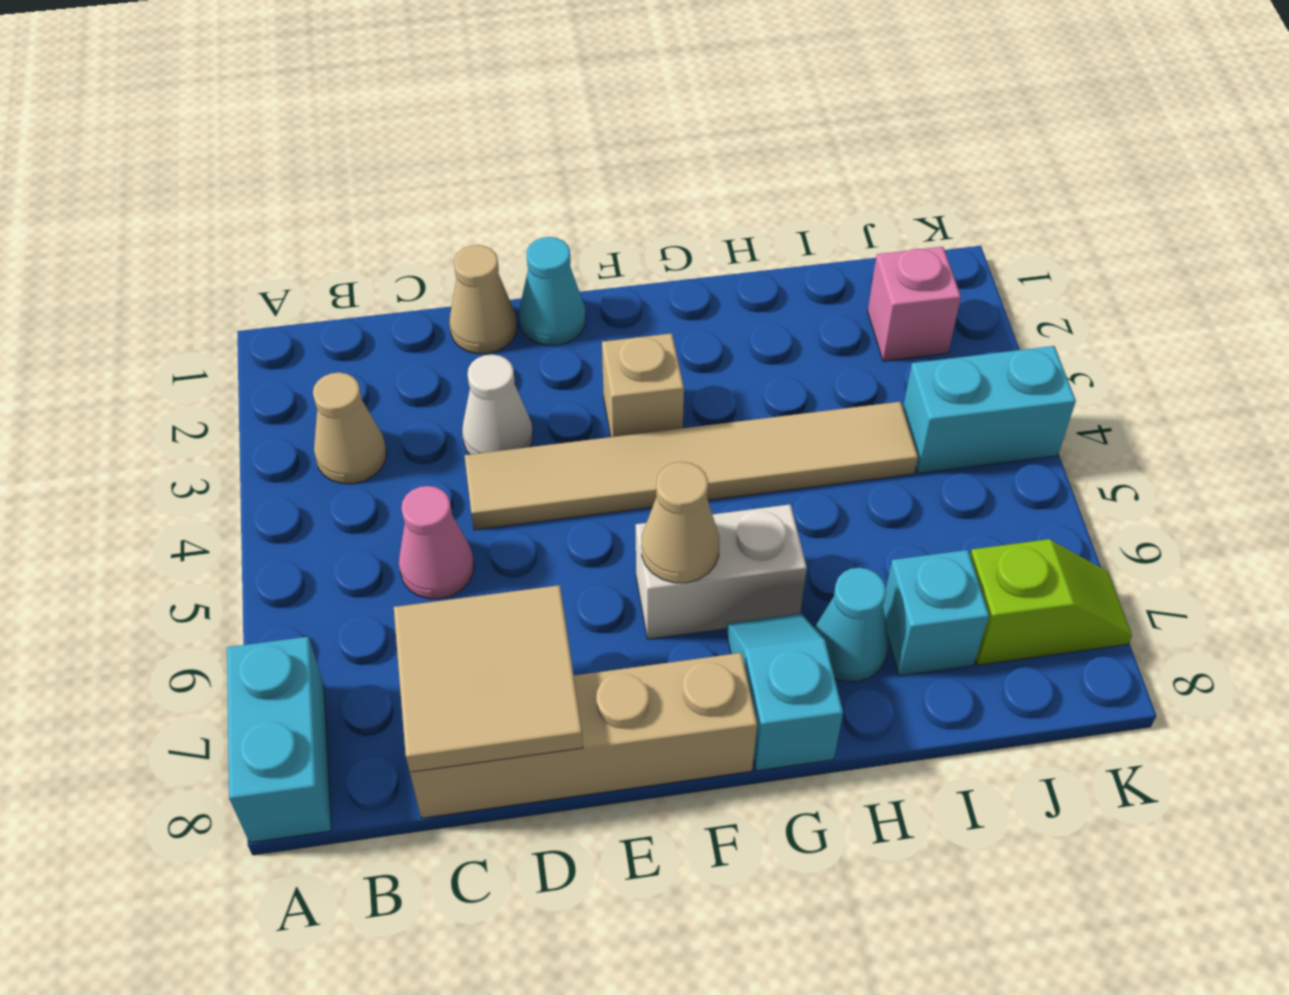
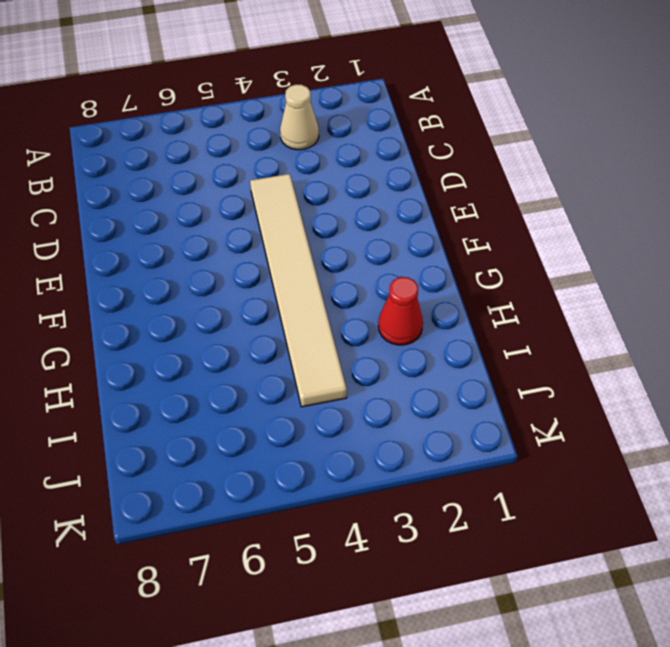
red 1x1 cone [378,277,423,345] -> none
none -> cyan 1x2 brick [227,637,332,843]
none -> pink 1x1 cone [399,486,474,599]
none -> tan 1x4 brick [410,653,757,818]

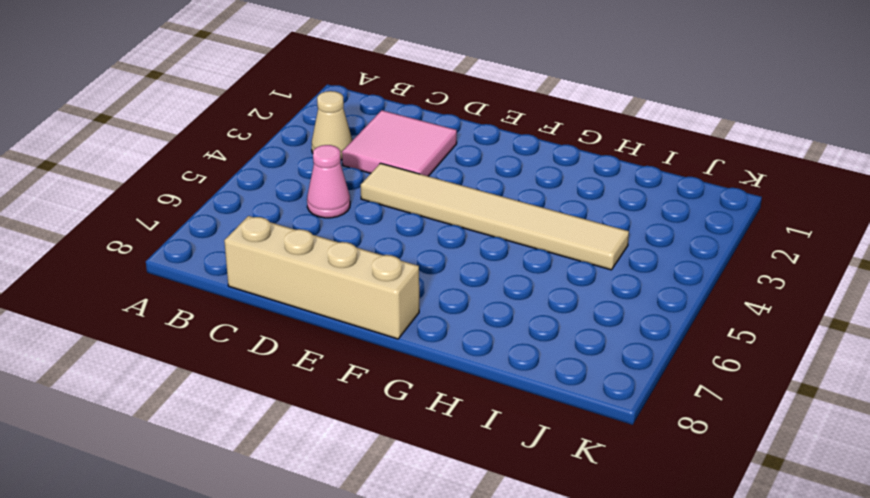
pink 2x2 tile [342,110,457,176] -> white 1x1 cone [462,354,533,454]
none -> cyan 1x2 brick [227,637,332,843]
none -> tan 1x1 cone [449,245,517,354]
none -> cyan 1x1 cone [519,237,586,346]

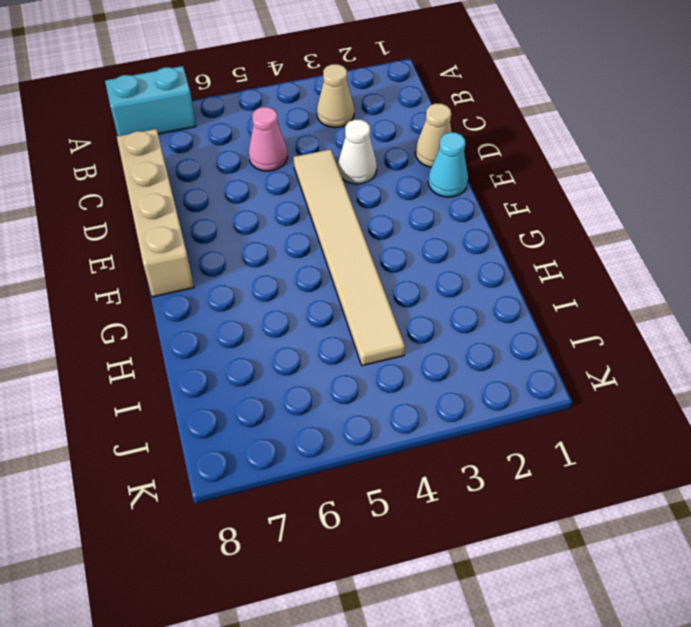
none -> tan 1x1 brick [602,333,684,437]
none -> white 1x2 brick [636,504,807,639]
none -> cyan 1x2 slope [726,613,843,771]

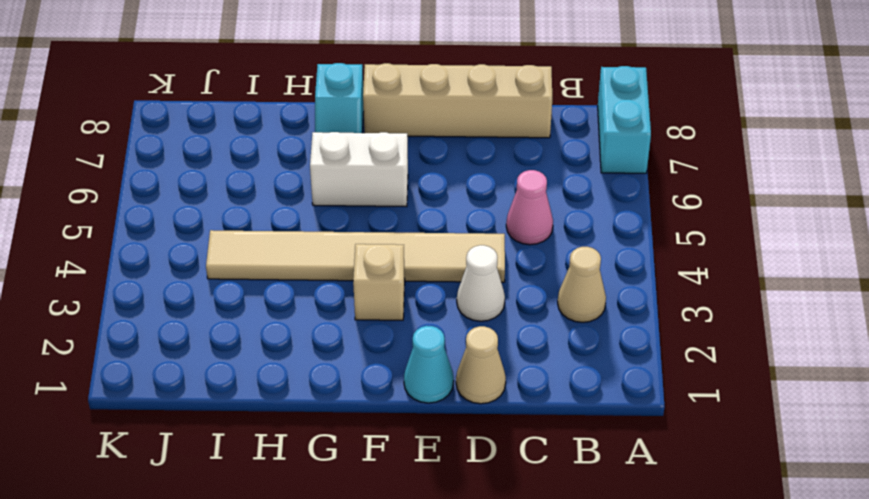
none -> cyan 1x1 cone [815,568,889,682]
none -> cyan 1x1 brick [883,550,989,676]
none -> pink 1x1 brick [868,247,961,361]

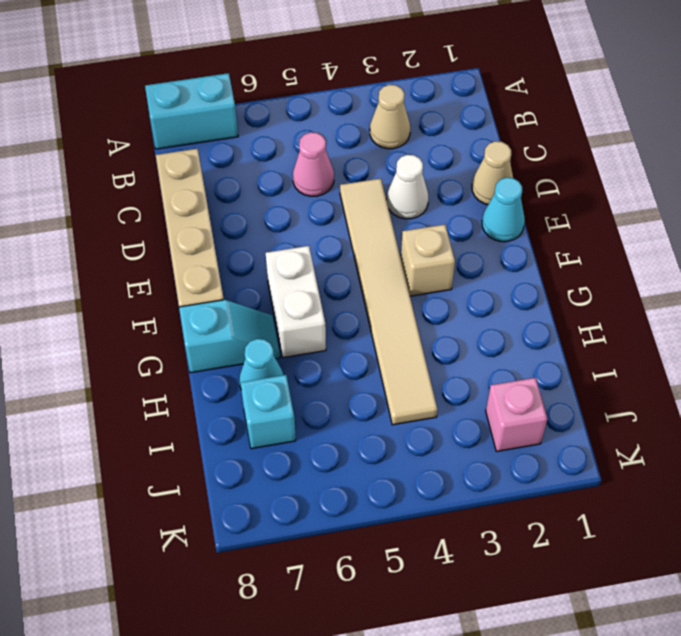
none -> cyan 1x2 brick [903,346,1076,474]
none -> lime 1x2 slope [970,539,1132,665]
none -> tan 2x2 tile [394,585,583,772]

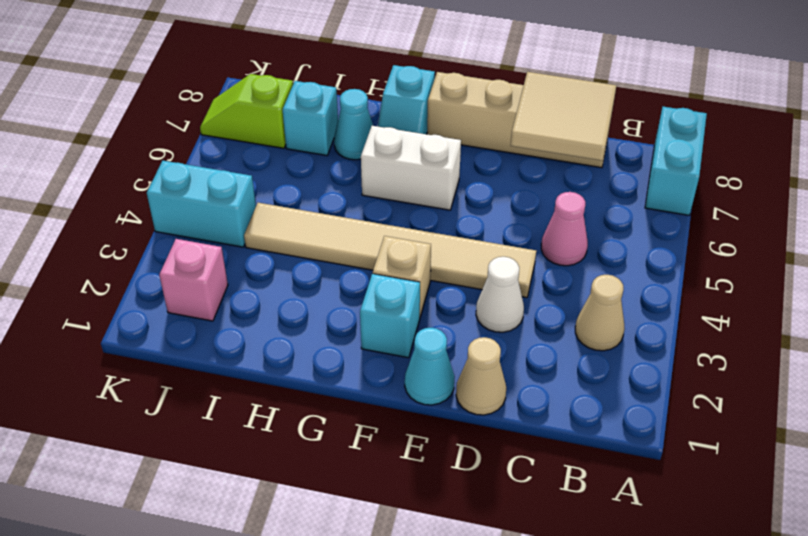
cyan 1x1 brick [360,274,420,358] -> none
none -> tan 1x1 cone [641,462,719,583]

